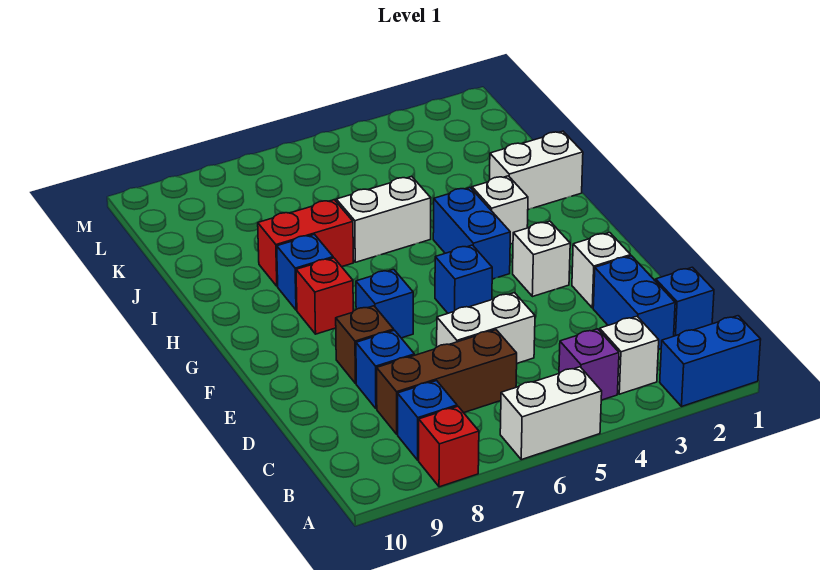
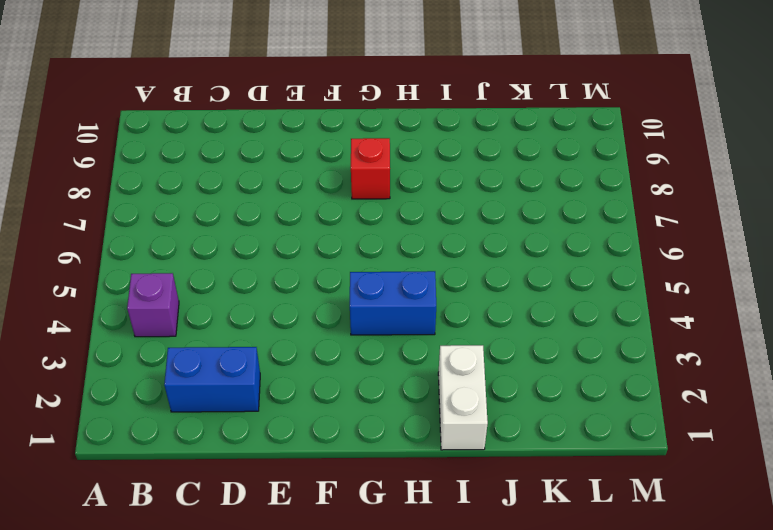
none -> blue 1x2 brick [660,316,761,406]
none -> white 1x2 brick [500,367,602,460]
none -> red 1x1 brick [419,406,479,487]

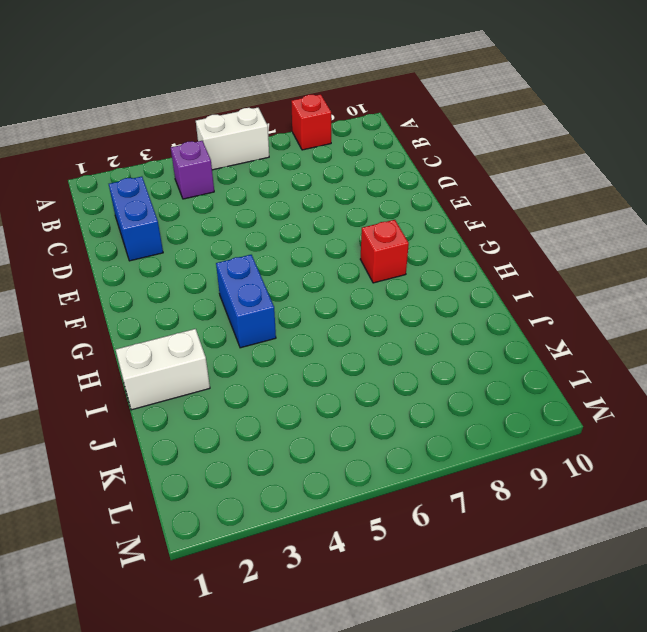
none -> blue 1x2 brick [660,316,761,406]
none -> white 1x1 brick [600,316,659,394]
none -> blue 1x1 brick [398,381,457,460]

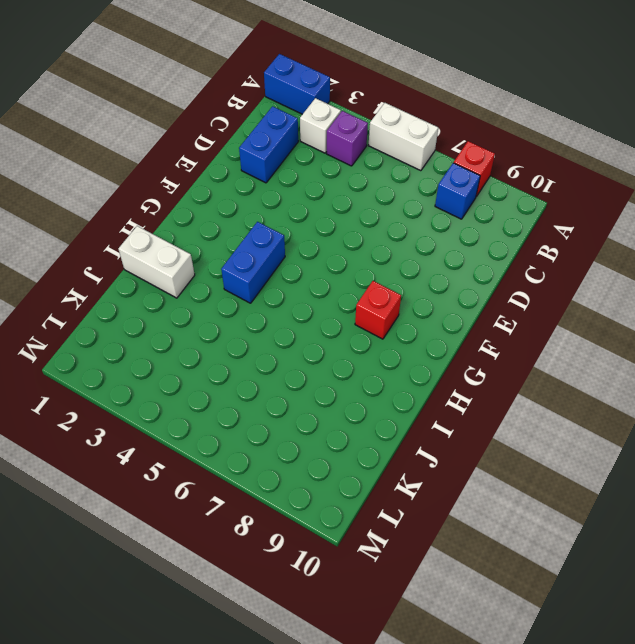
none -> blue 1x1 brick [656,267,714,336]
none -> brown 1x3 brick [377,330,517,434]
none -> white 1x2 brick [437,293,535,363]

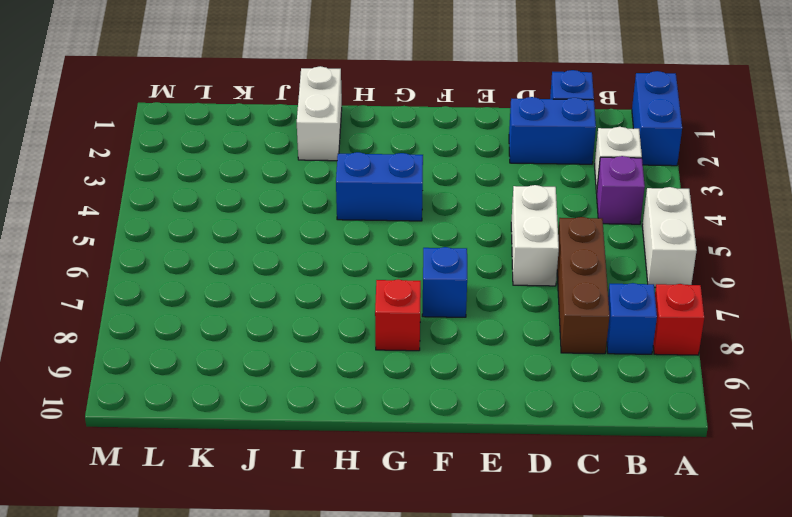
none -> blue 1x1 brick [356,330,414,409]
none -> white 1x1 brick [572,233,631,308]
none -> brown 1x1 brick [336,306,394,384]

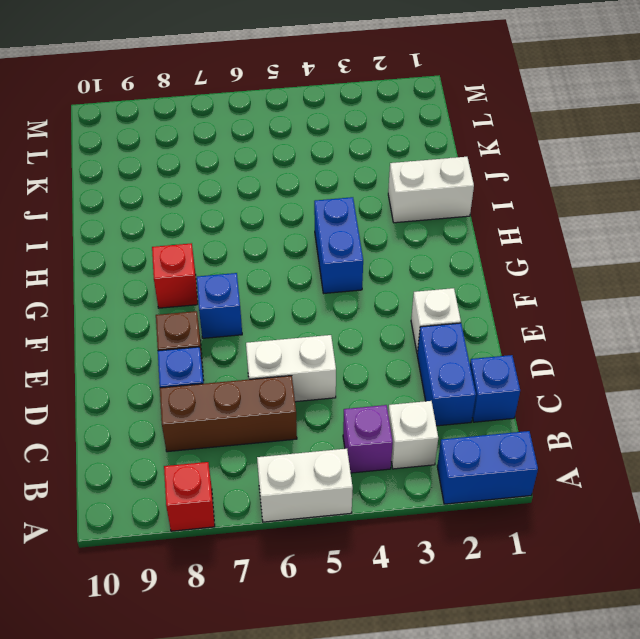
none -> blue 1x1 brick [398,381,457,460]
none -> white 1x1 brick [513,221,570,297]
none -> blue 1x1 brick [435,245,492,313]

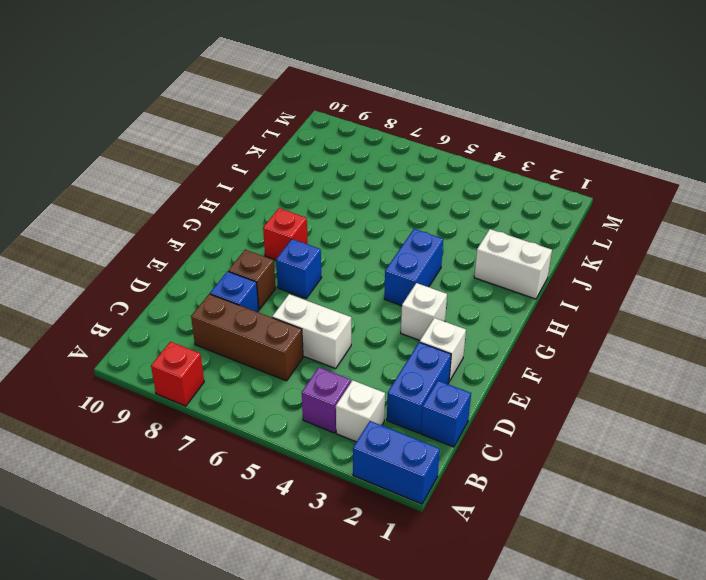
none -> white 1x2 brick [500,367,602,460]
none -> blue 1x1 brick [398,381,457,460]
none -> blue 1x1 brick [435,245,492,313]

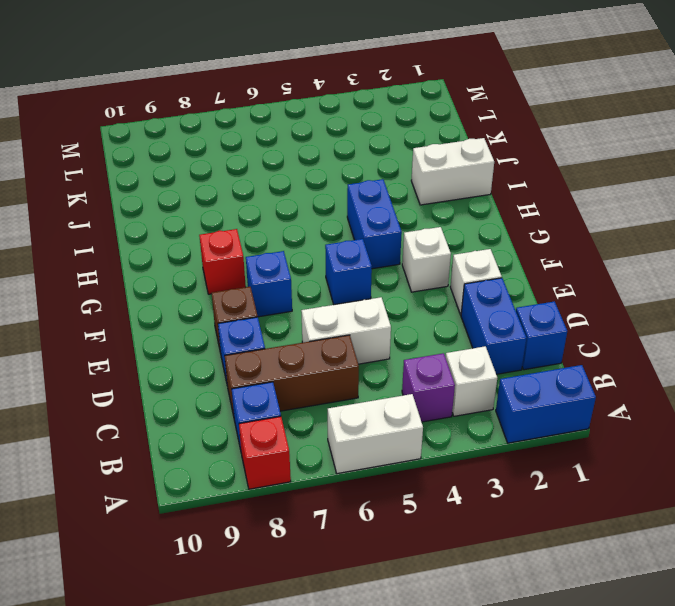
none -> white 1x1 brick [472,176,528,244]
none -> blue 1x1 brick [277,235,333,310]
none -> white 1x2 brick [336,177,431,262]

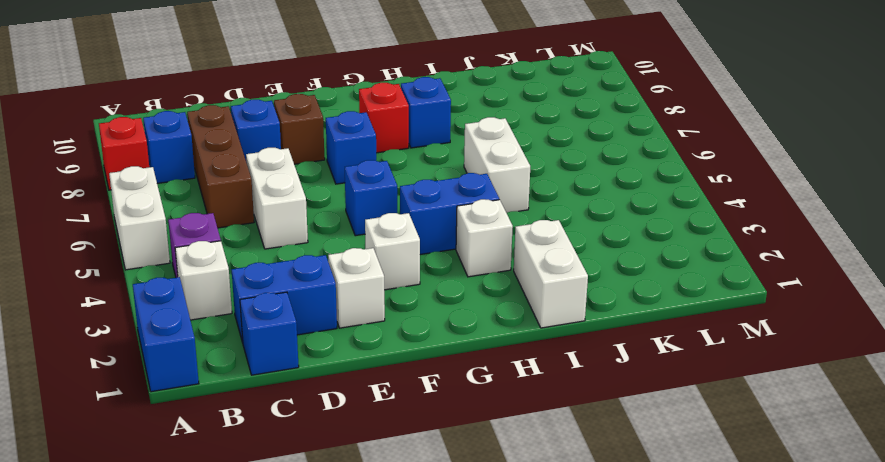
none -> red 1x2 brick [258,200,353,286]

